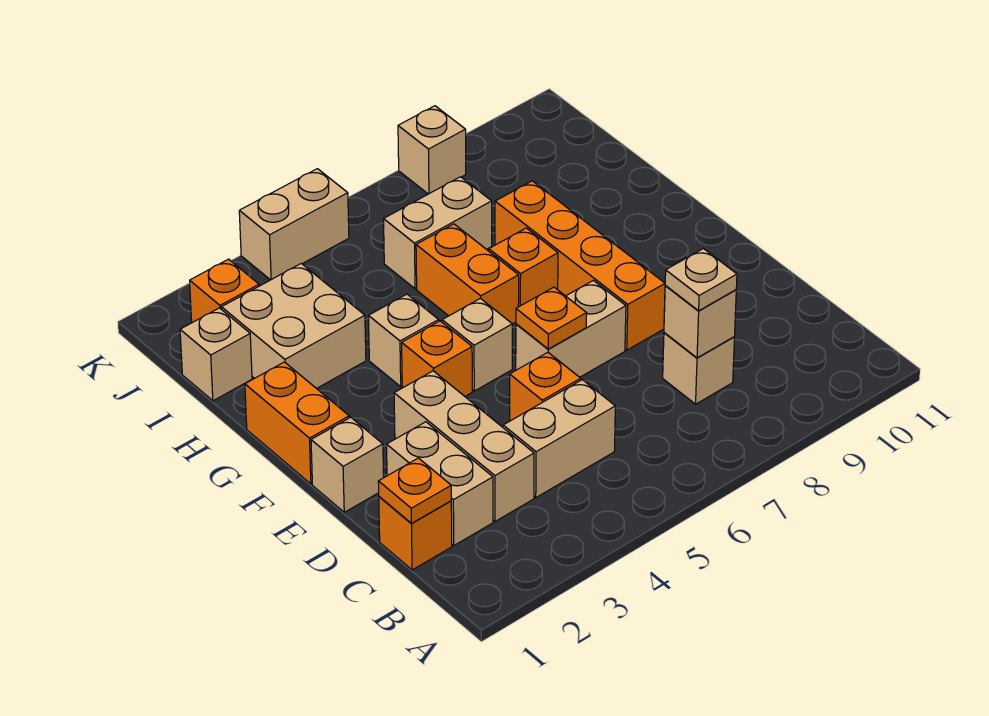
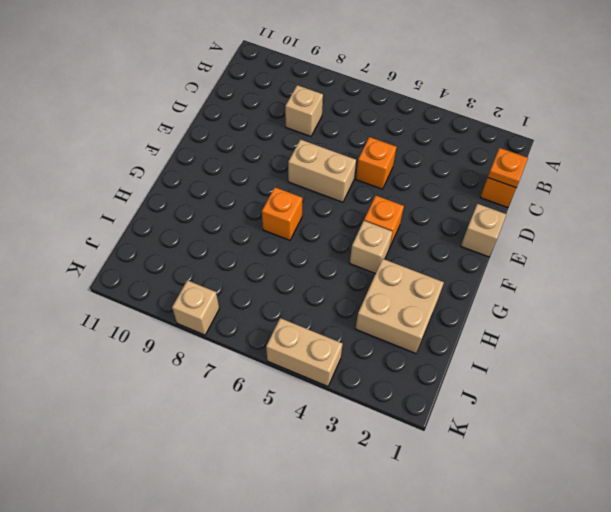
none -> tan 1x2 brick [387,422,493,545]
none -> tan 1x3 brick [394,371,534,521]
none -> tan 1x2 brick [503,380,615,498]

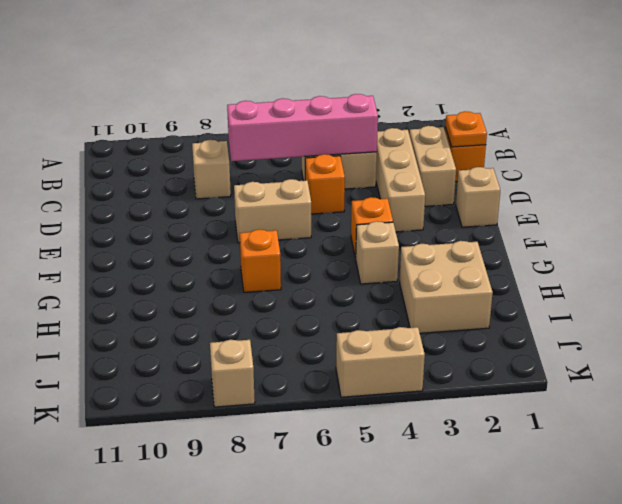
pink 1x4 brick [227,94,378,161] -> none
none -> orange 1x4 brick [495,181,665,350]
none -> orange 1x2 brick [245,362,349,484]
none -> tan 1x1 brick [442,298,512,391]

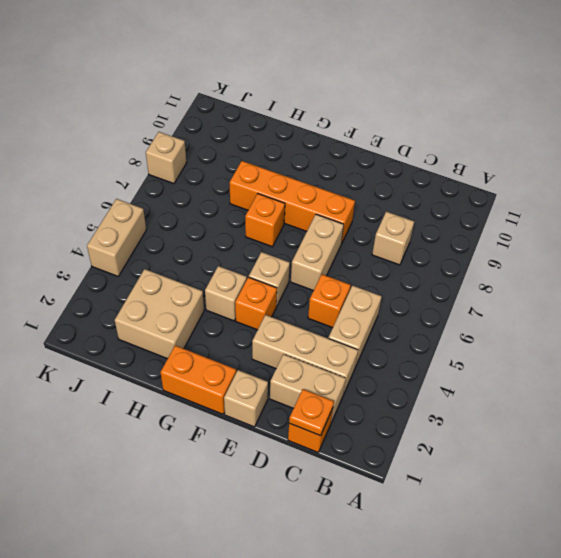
none -> orange 1x2 brick [416,224,519,324]
none -> tan 1x1 brick [180,308,252,401]
none -> tan 1x2 brick [384,177,492,289]

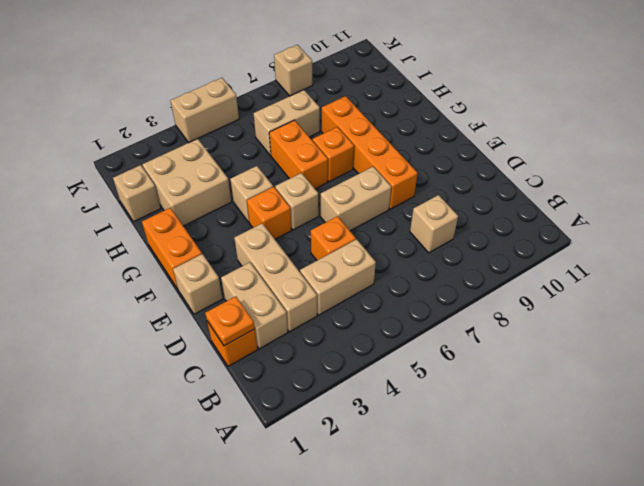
none -> orange 1x1 brick [190,259,259,323]
none -> tan 1x1 brick [664,286,736,358]
none -> orange 1x1 plate [516,287,587,349]

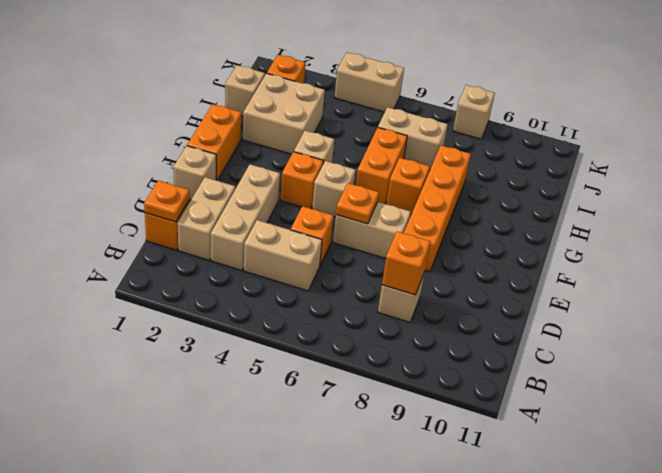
orange 1x1 brick [382,231,430,295] -> tan 1x1 brick [664,286,736,358]
none -> tan 1x1 plate [665,249,737,311]

